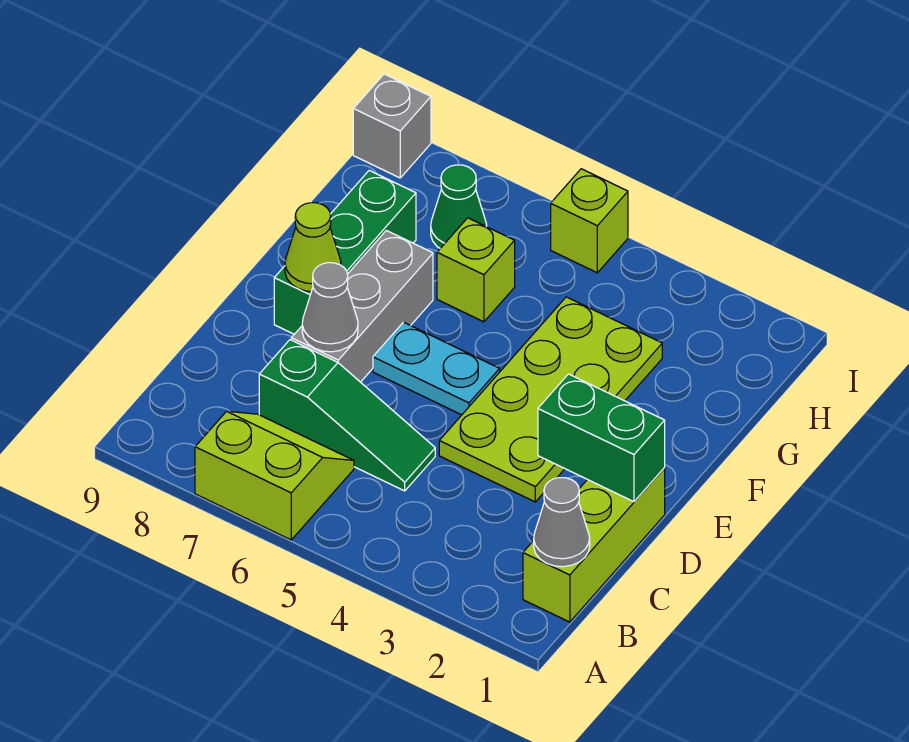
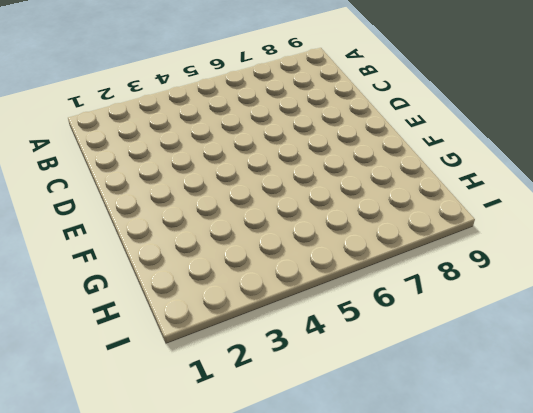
none -> lime 2x2 slope [195,411,354,540]
none -> lime 1x3 brick [523,468,665,622]
none -> green 1x3 slope [259,340,435,491]

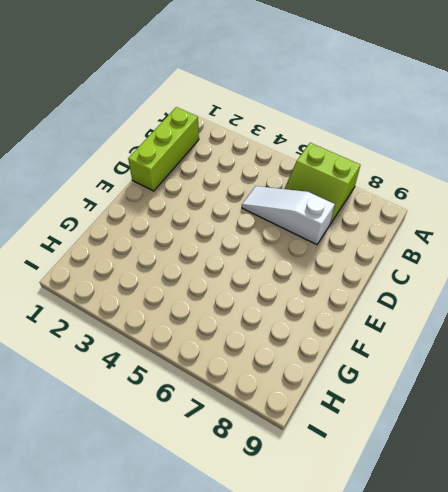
white 1x3 slope [242,186,335,245] -> green 1x3 slope [259,340,435,491]
none -> lime 2x4 plate [439,297,662,502]
none -> grey 1x3 brick [291,230,433,382]
none -> cyan 1x2 plate [373,322,500,415]

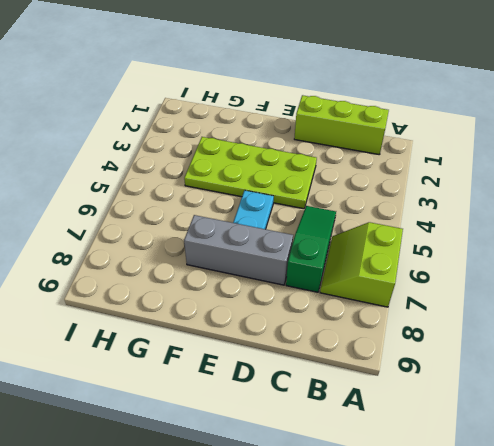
none -> green 1x3 brick [274,171,416,334]
none -> lime 1x1 brick [437,218,515,322]
none -> green 1x1 cone [431,165,487,248]

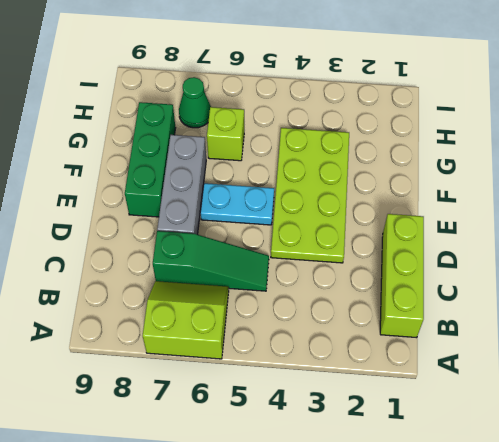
none -> lime 1x1 brick [551,169,628,273]
none -> grey 1x1 brick [353,74,431,178]
none -> grey 1x1 cone [534,478,590,567]

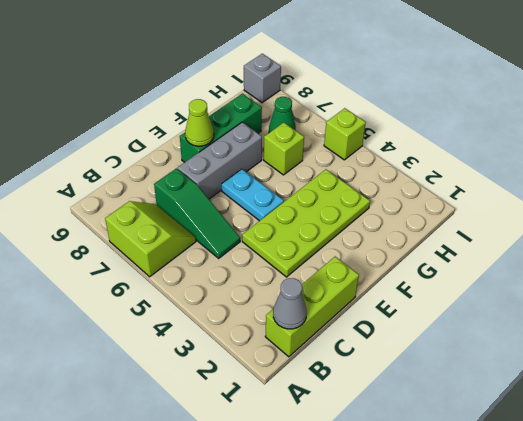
none -> green 1x2 brick [538,374,665,502]
none -> grey 1x1 cone [302,263,358,352]

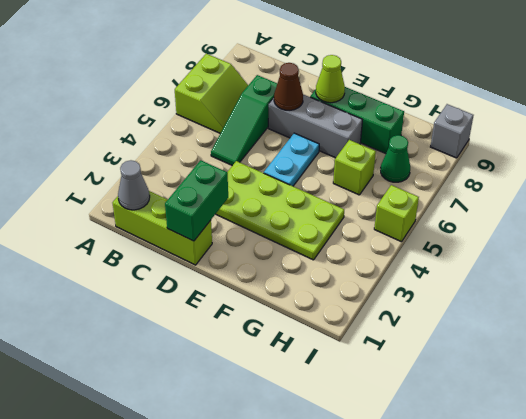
brown 1x1 cone [274,63,303,110] -> grey 1x1 cone [302,263,358,352]

